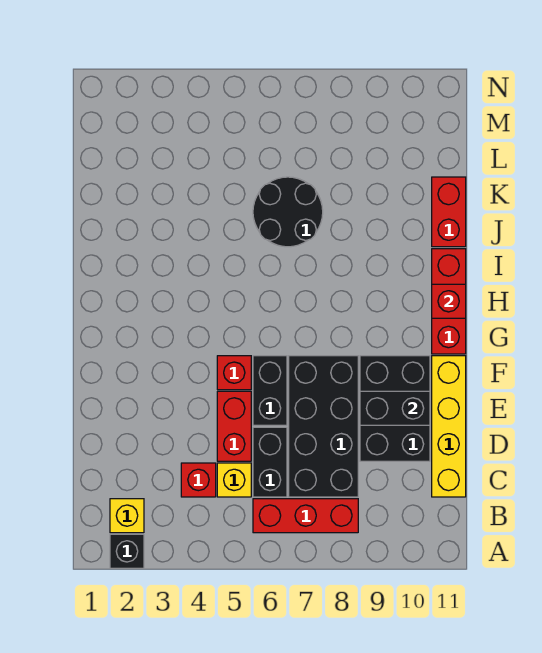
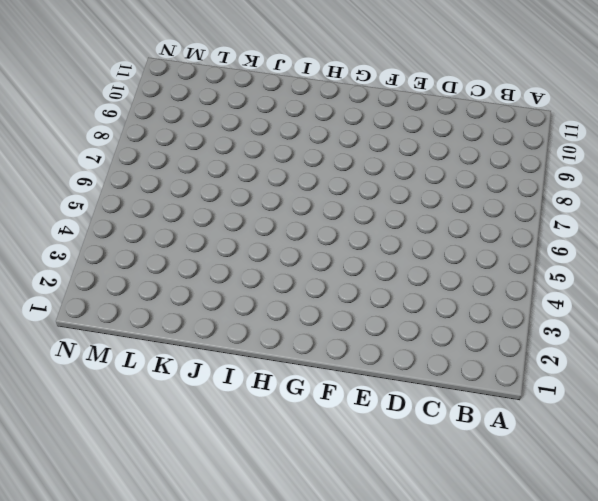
none -> black 1x1 brick [110,534,144,568]
none -> yellow 1x1 brick [110,499,144,533]
none -> red 1x3 brick [253,499,358,533]

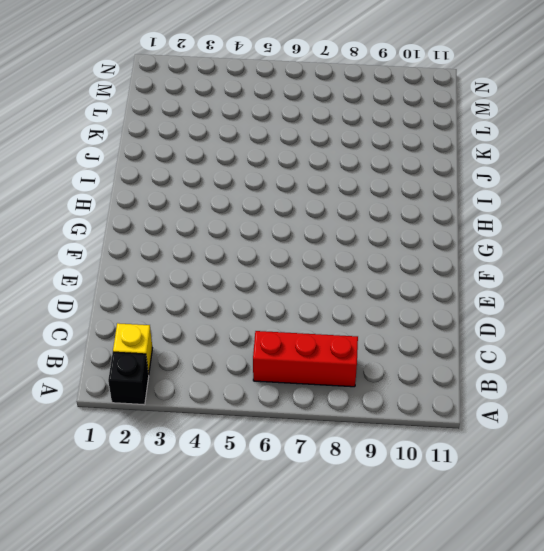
none -> red 1x1 brick [181,463,216,497]
none -> yellow 1x1 brick [217,463,251,497]
none -> black 1x2 brick [253,427,287,497]

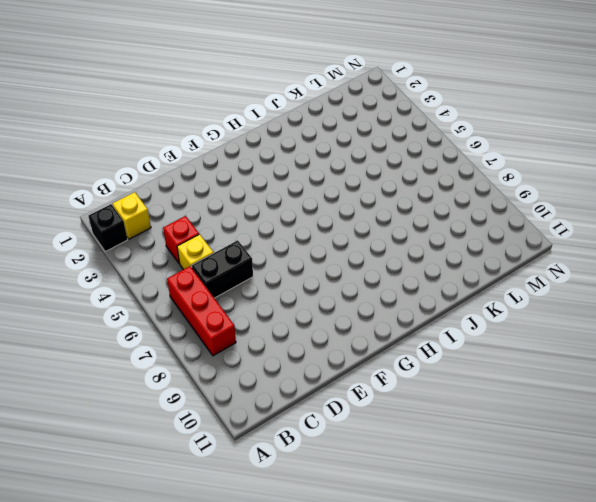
none -> black 2x4 brick [289,356,358,497]
none -> yellow 1x4 brick [432,356,466,497]
none -> red 1x2 brick [217,391,251,461]

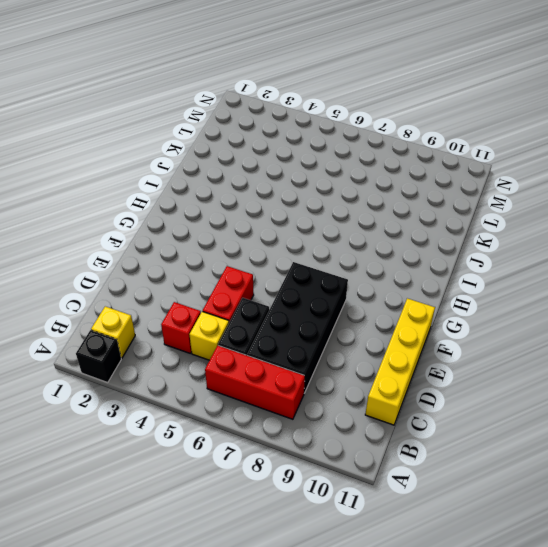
none -> black 2x3 brick [360,356,430,461]
none -> black 1x2 brick [253,356,287,425]
none -> red 1x1 brick [217,356,251,390]

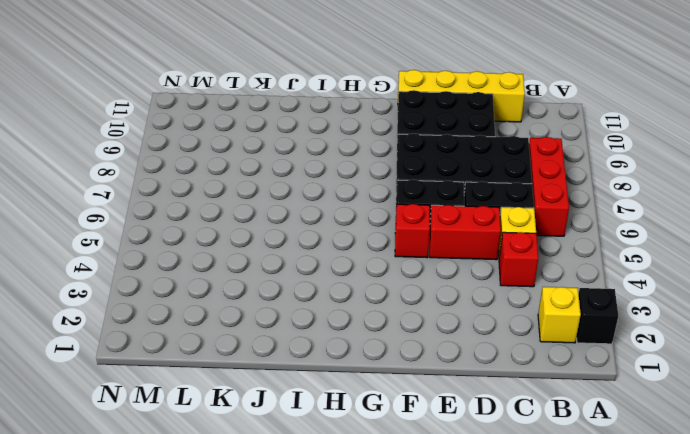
none -> red 1x3 brick [432,249,466,354]
none -> black 2x2 round brick [253,177,323,247]
none -> red 1x2 brick [432,177,466,247]

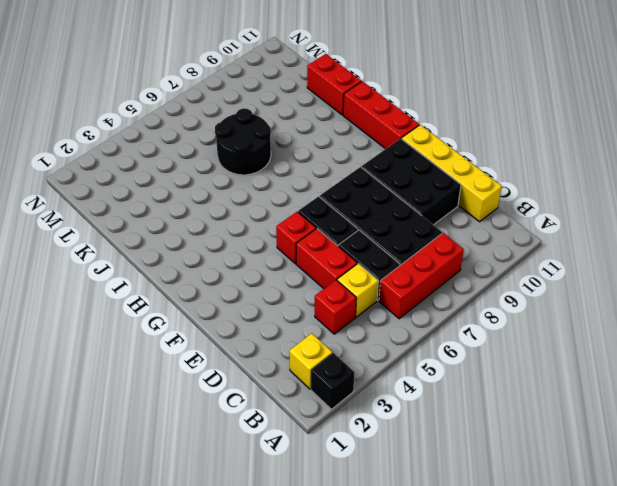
none -> black 1x2 brick [360,391,430,425]
none -> red 1x1 brick [432,284,466,318]

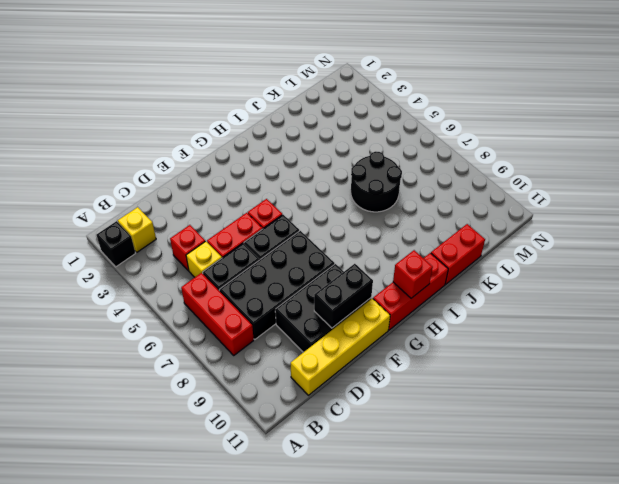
black 1x2 brick [314,264,373,328] -> black 1x2 brick turned to [360,391,430,425]

